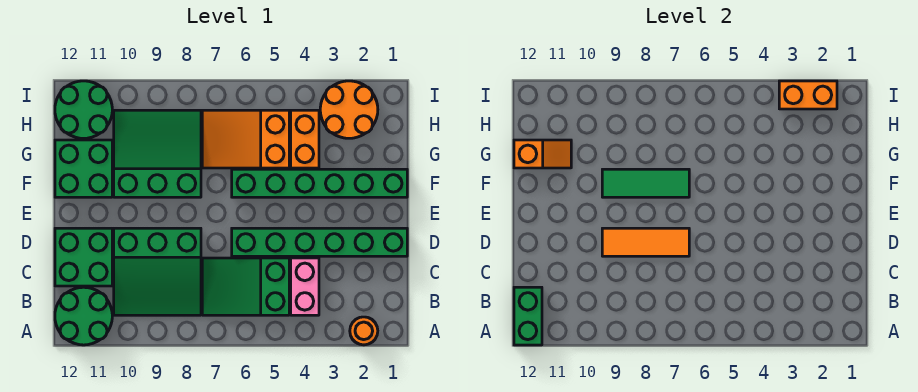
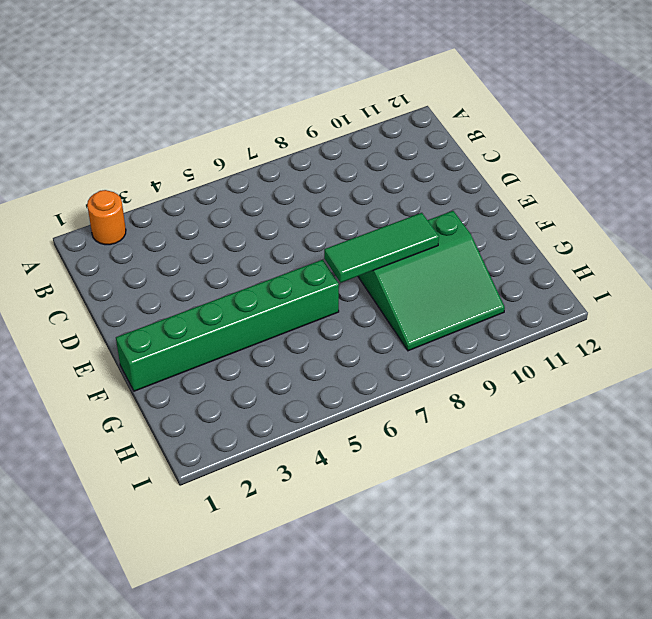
none -> green 2x2 round brick [55,287,112,345]
none -> pink 1x2 brick [291,258,319,315]
none -> green 2x3 slope [202,258,289,315]

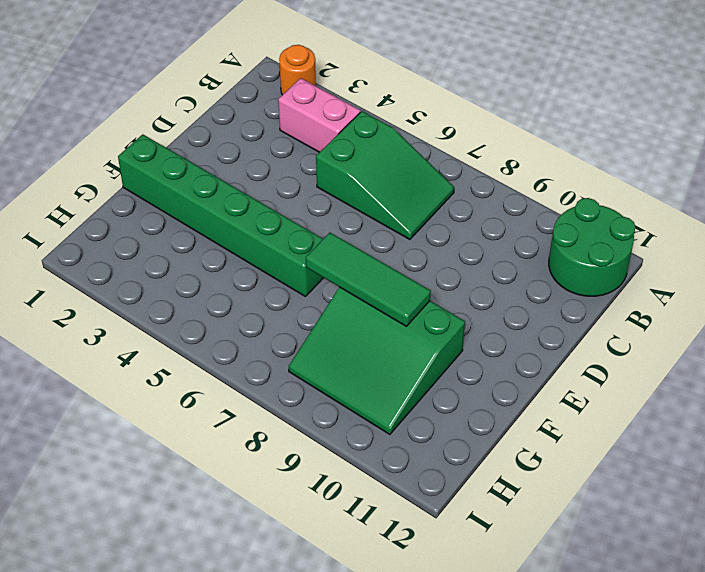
pink 1x2 brick [278,78,360,152] -> pink 1x2 brick turned to [291,258,319,315]
none -> green 3x3 slope [114,228,201,315]
none -> green 2x2 brick [55,228,112,286]
none -> green 1x6 brick [232,228,407,256]

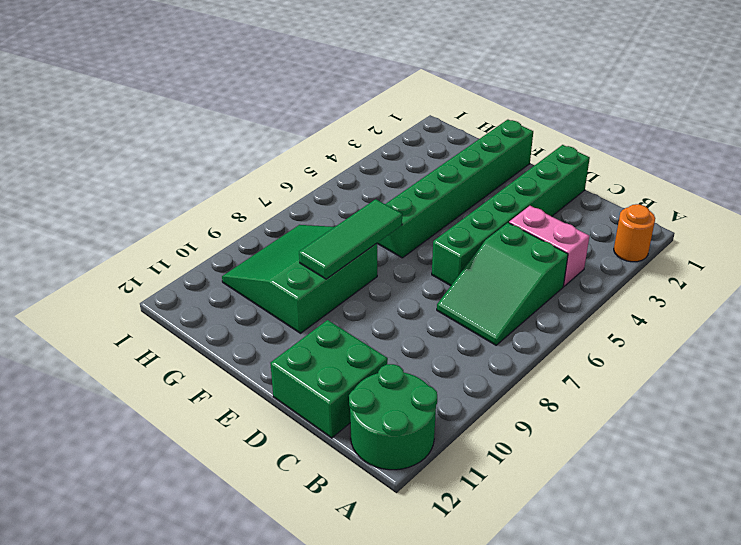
none -> green 3x3 slope [114,228,201,315]
none -> green 2x2 brick [55,140,112,197]
none -> orange 1x2 brick [291,110,319,168]

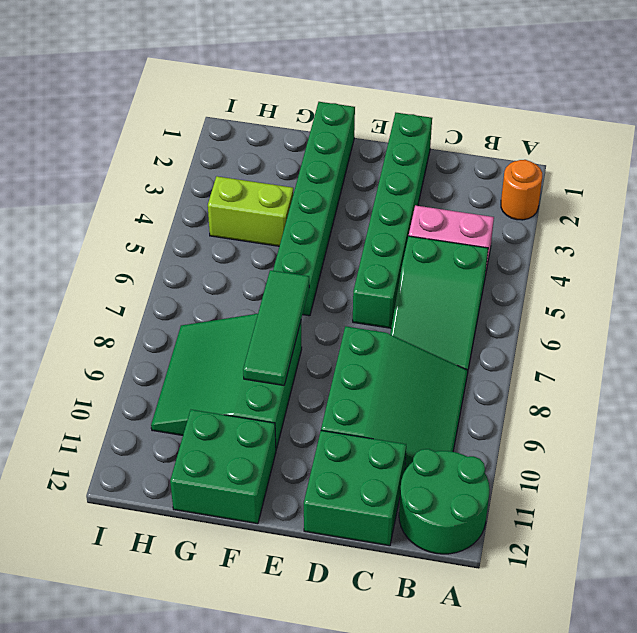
lime 1x2 brick [208,176,293,246] -> orange 1x2 brick [291,110,319,168]
none -> orange 2x3 slope [202,110,289,168]
none -> orange 2x2 round brick [320,81,378,138]
none -> green 2x2 round brick [55,81,112,138]

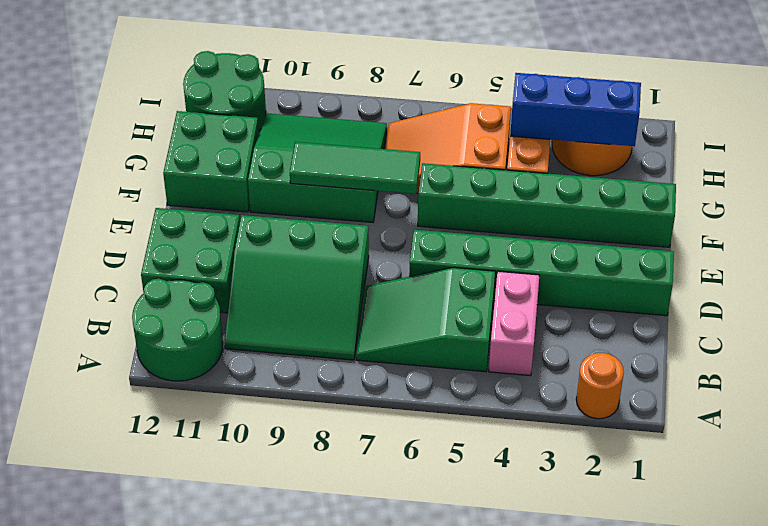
blue 1x3 brick [510,73,641,146] -> none
none -> green 1x2 brick [514,287,542,345]
none -> orange 1x3 tile [602,228,689,256]
none -> orange 1x2 slope [514,140,571,168]

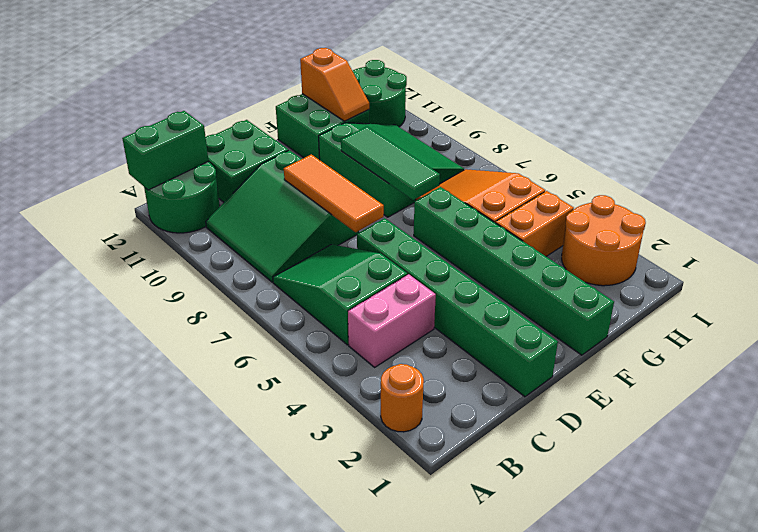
none -> orange 1x2 brick [779,81,837,109]

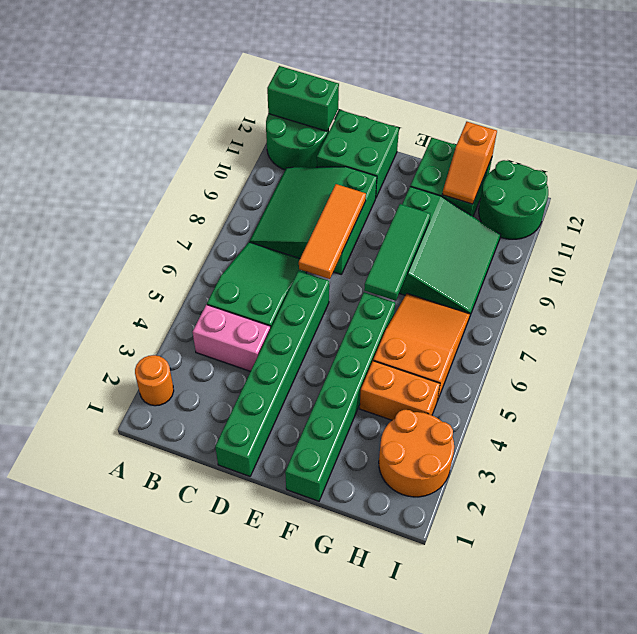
none -> orange 1x2 brick [779,81,837,109]

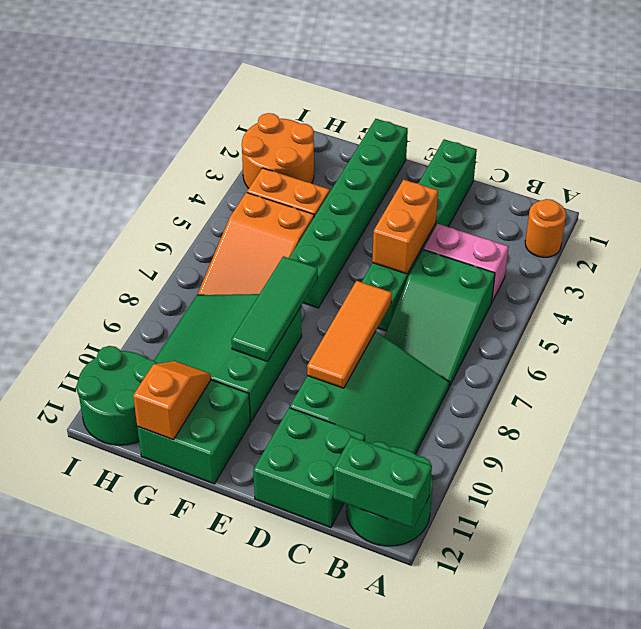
orange 1x2 brick [372,180,438,274] -> orange 1x2 brick moved to [779,81,837,109]

